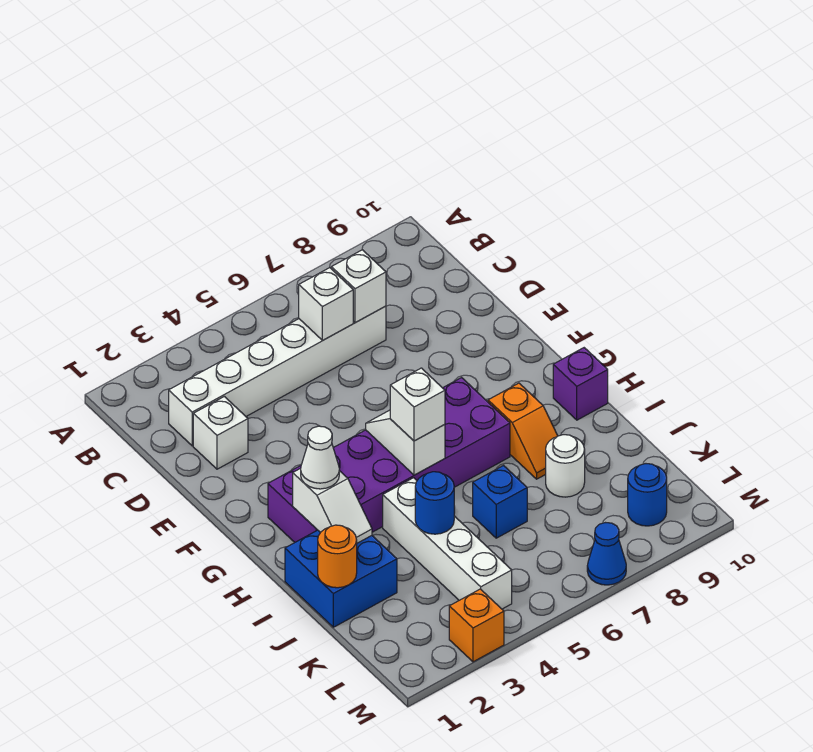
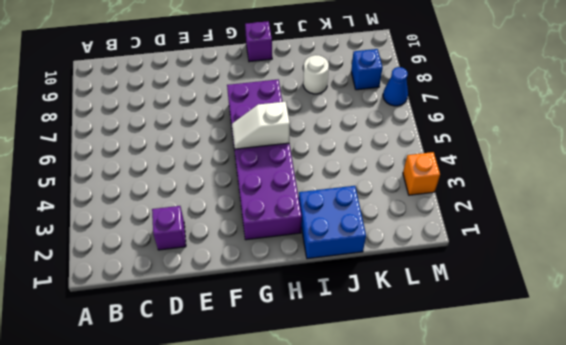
purple 1x1 brick [152,206,186,250] -> white 1x1 brick [193,396,248,469]
blue 1x1 brick [351,49,383,90] -> blue 1x1 brick moved to [473,466,527,538]
none -> white 1x6 brick [169,306,386,446]
none -> orange 1x2 slope [488,383,558,479]
none -> white 1x4 brick [383,478,512,609]

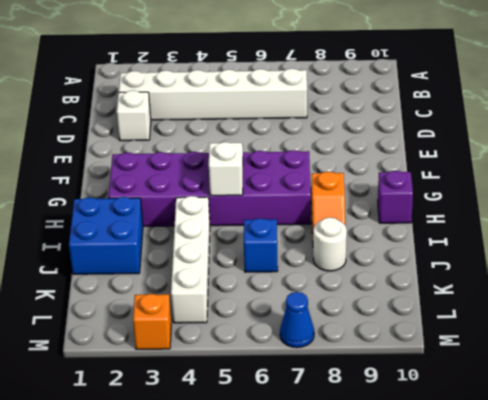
none -> blue 1x1 round brick [628,464,667,526]
none -> white 1x1 brick [299,268,353,340]
none -> white 1x1 brick [331,250,386,323]

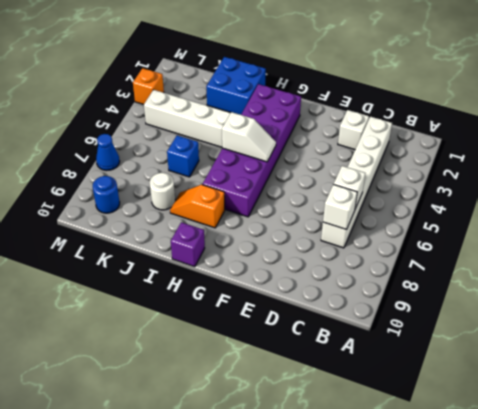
none -> white 1x2 slope [293,468,372,543]
none -> orange 1x1 round brick [318,525,357,588]
none -> blue 1x1 round brick [415,472,454,534]

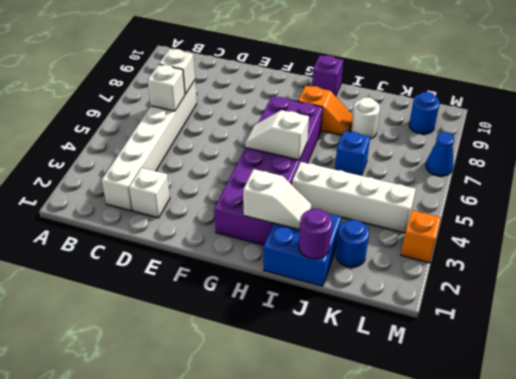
purple 1x1 round brick [299,209,332,259] -> orange 1x1 round brick [318,525,357,588]
blue 1x1 round brick [336,220,369,267] -> blue 1x1 round brick moved to [415,472,454,534]
none -> white 1x1 cone [301,426,339,489]
none -> white 1x1 brick [390,368,445,441]

